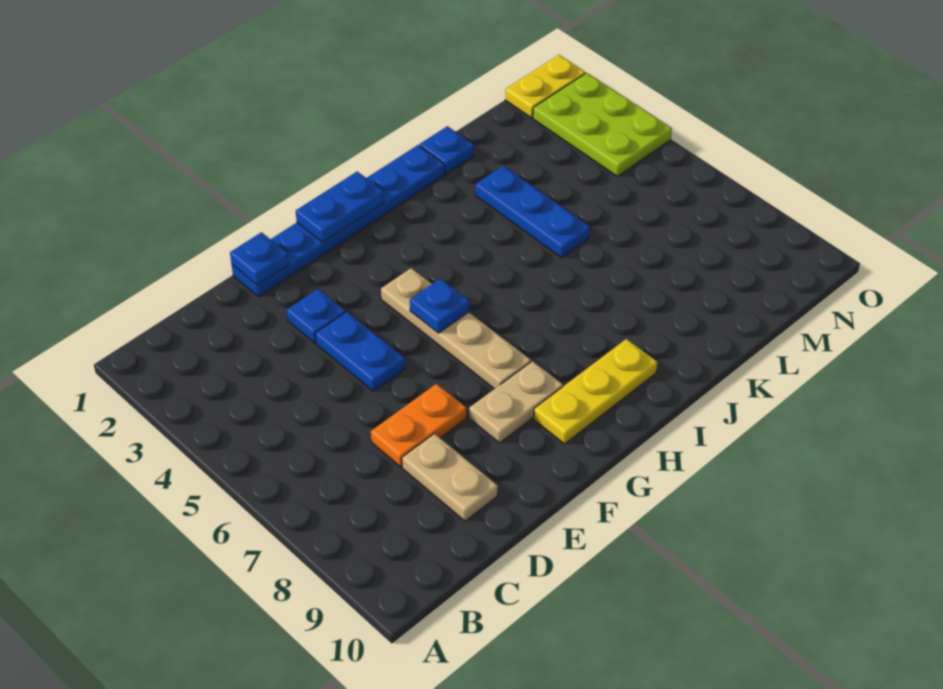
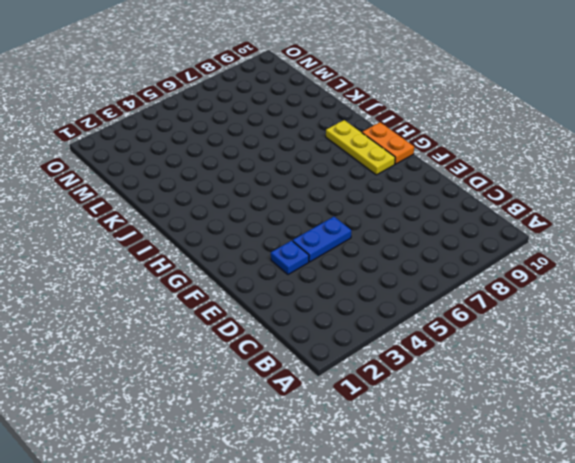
orange 1x2 plate [362,122,414,164] -> orange 1x2 plate moved to [371,384,466,467]
none -> tan 1x2 plate [402,434,498,521]
none -> blue 1x6 plate [232,145,445,297]
none -> tan 1x2 plate [469,361,563,443]

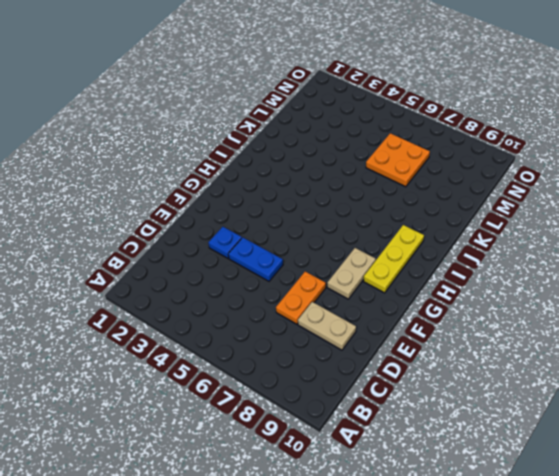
orange 2x2 plate [366,133,430,187] -> none
none -> blue 1x6 plate [232,145,445,297]
none -> tan 1x4 plate [381,268,531,389]
none -> blue 1x1 plate [420,126,474,174]

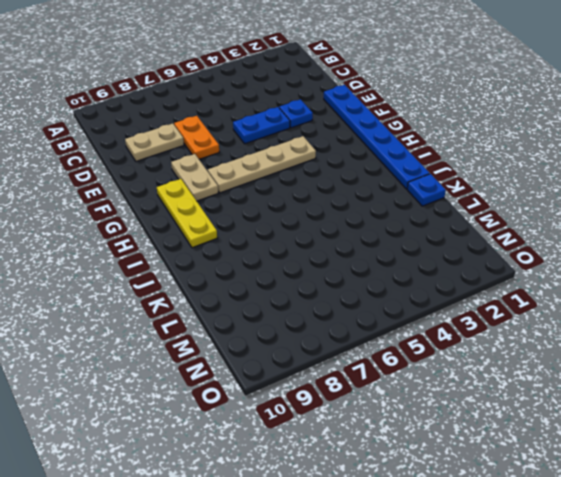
none -> blue 1x3 plate [475,166,590,258]
none -> yellow 1x2 plate [505,55,585,118]
none -> lime 2x3 plate [533,73,672,176]

